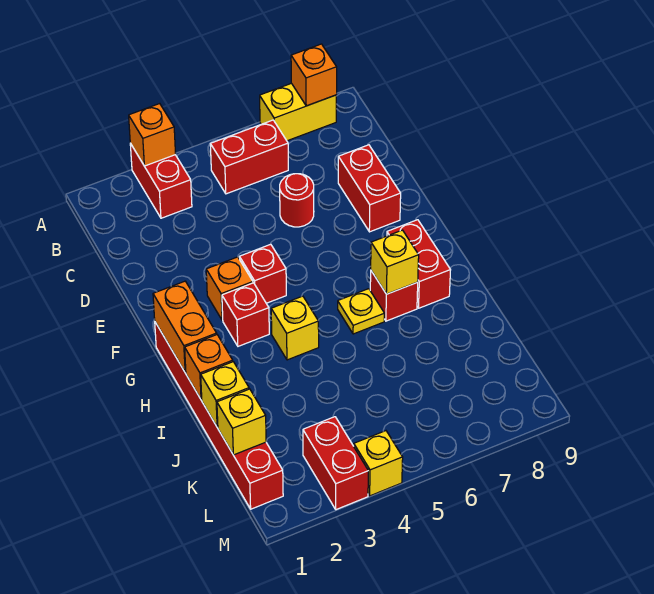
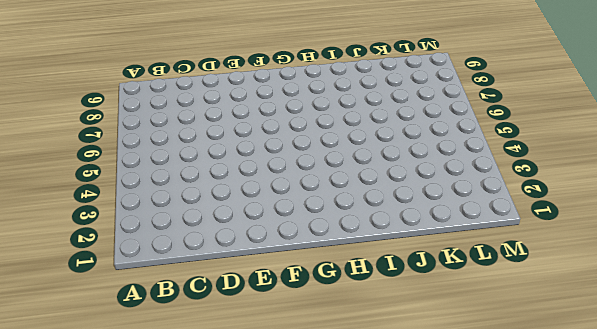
none -> red 1x2 brick [130,143,192,218]
none -> yellow 1x2 brick [260,83,336,141]
none -> red 1x2 brick [210,120,288,194]

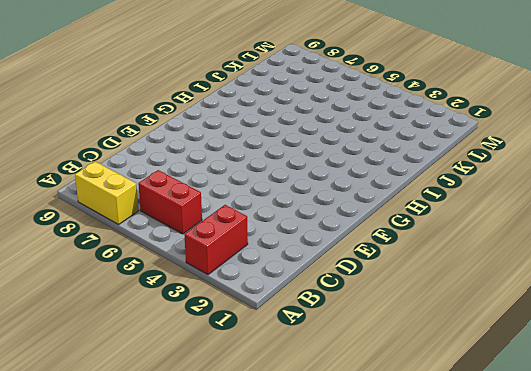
none -> red 1x1 round brick [280,174,314,227]
none -> red 1x2 brick [338,145,401,232]
none -> orange 1x1 brick [206,257,253,320]

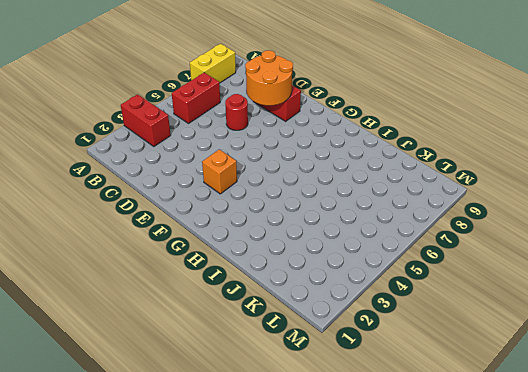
orange 2x2 round brick [245,50,293,105] -> none
none -> red 1x1 brick [239,244,286,303]
none -> red 1x6 brick [155,322,283,509]
none -> red 1x1 brick [222,283,269,346]

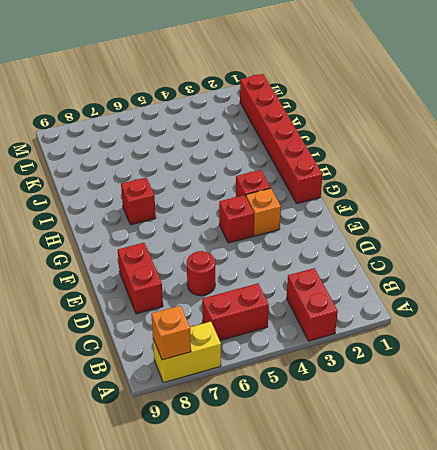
none -> red 1x2 brick [387,220,450,308]
none -> yellow 1x1 brick [271,296,319,360]
none -> yellow 1x1 plate [338,289,384,334]

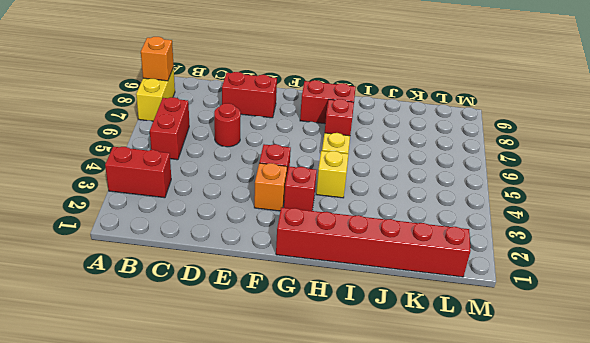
none -> red 1x2 brick [303,417,368,510]
none -> yellow 1x1 brick [354,431,403,496]
none -> orange 1x1 brick [129,104,176,166]

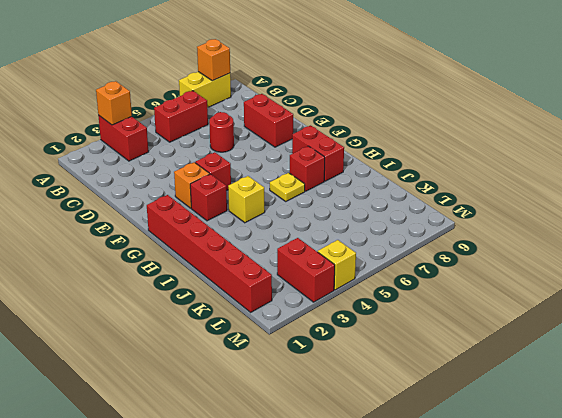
none -> orange 1x2 brick [153,281,217,372]
none -> yellow 1x1 brick [371,230,419,294]
none -> orange 1x1 brick [185,335,233,400]

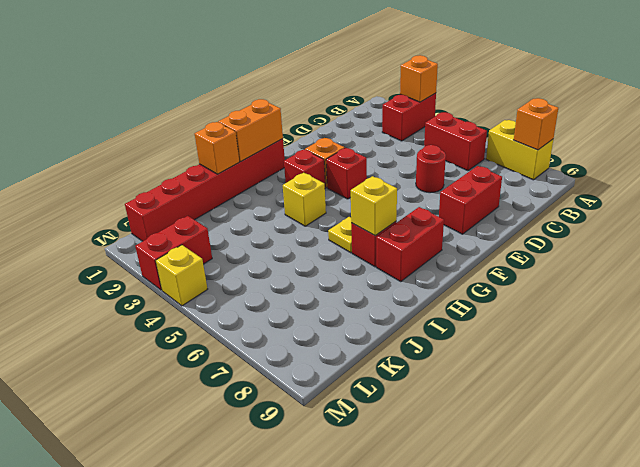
none -> yellow 1x1 brick [201,362,249,427]
none -> yellow 1x1 brick [217,389,266,455]

